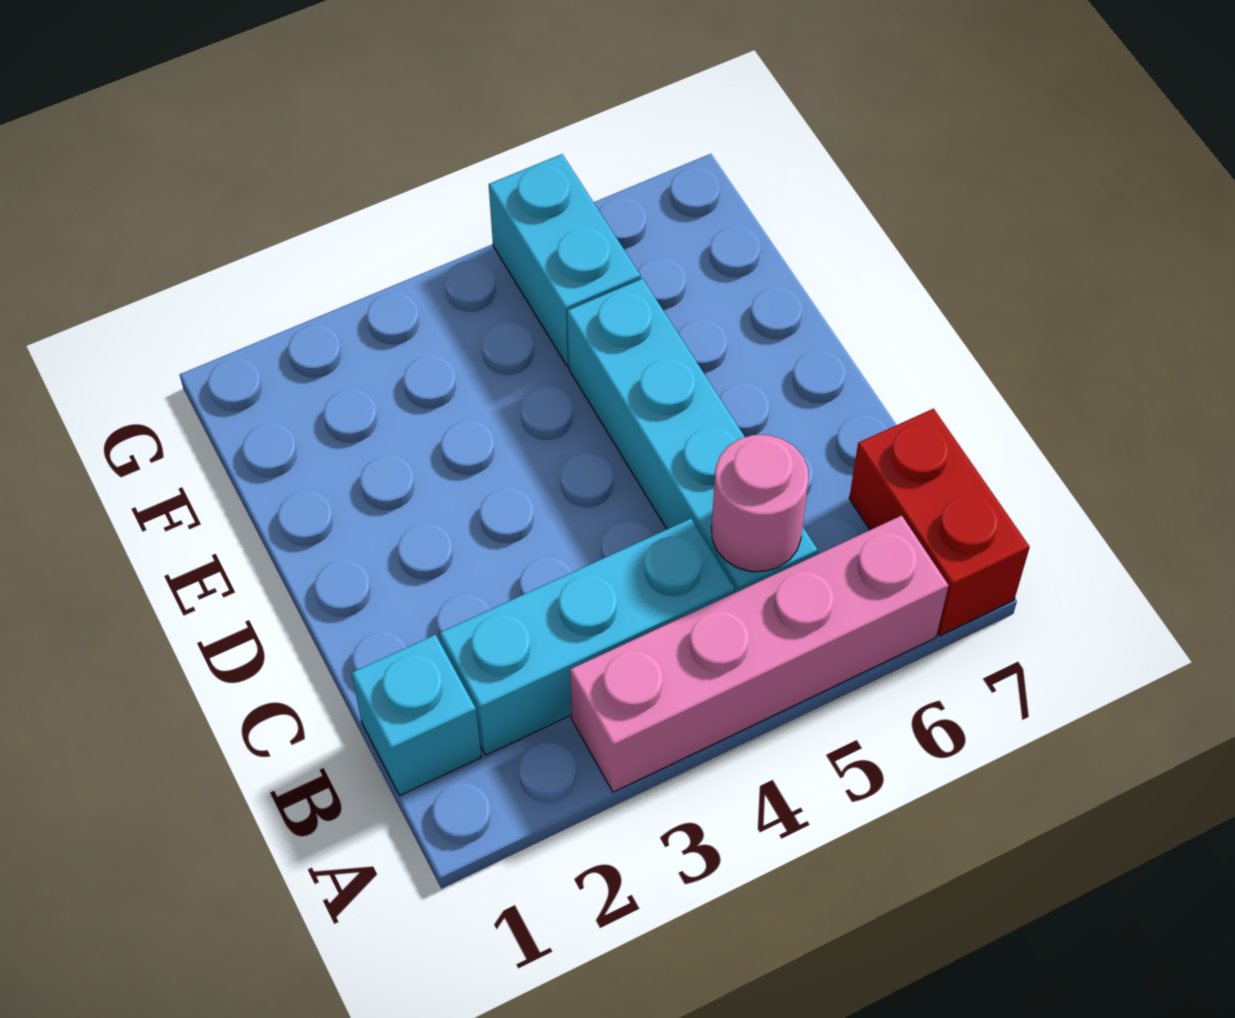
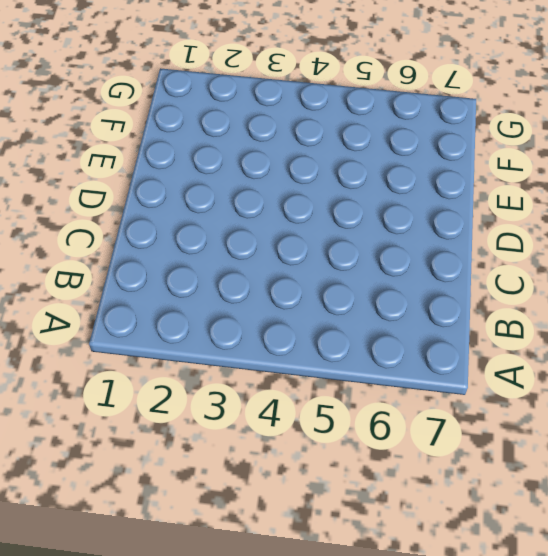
none -> pink 1x4 brick [570,516,948,792]
none -> red 1x2 brick [849,409,1030,636]

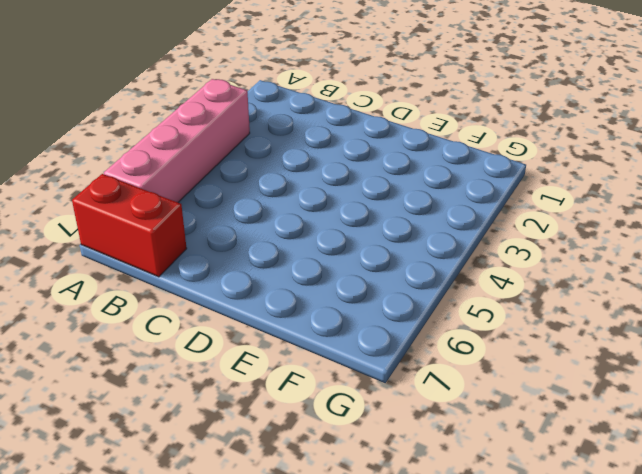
none -> cyan 1x1 brick [352,635,481,795]
none -> cyan 1x3 brick [440,519,735,755]

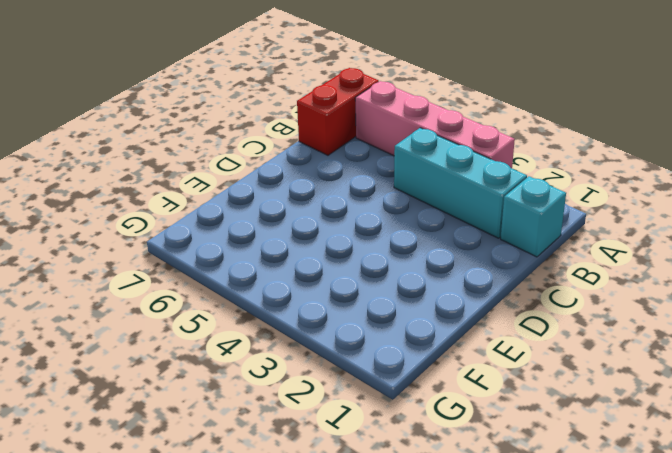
none -> cyan 1x4 brick [567,279,818,593]
none -> cyan 1x2 brick [489,154,641,366]

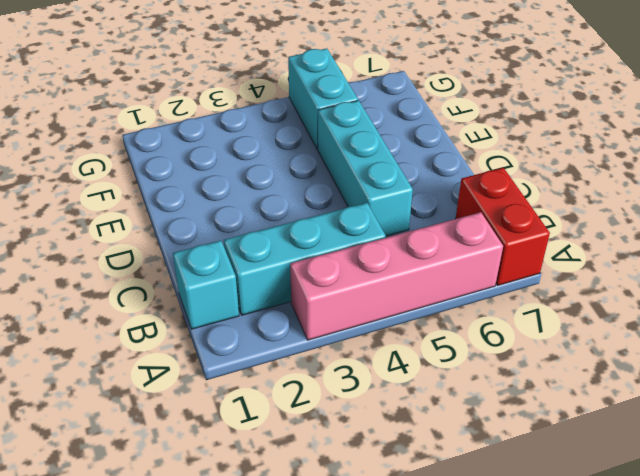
cyan 1x3 brick [318,100,413,236] -> cyan 1x4 brick [567,279,818,593]
none -> pink 1x1 round brick [712,435,809,572]

